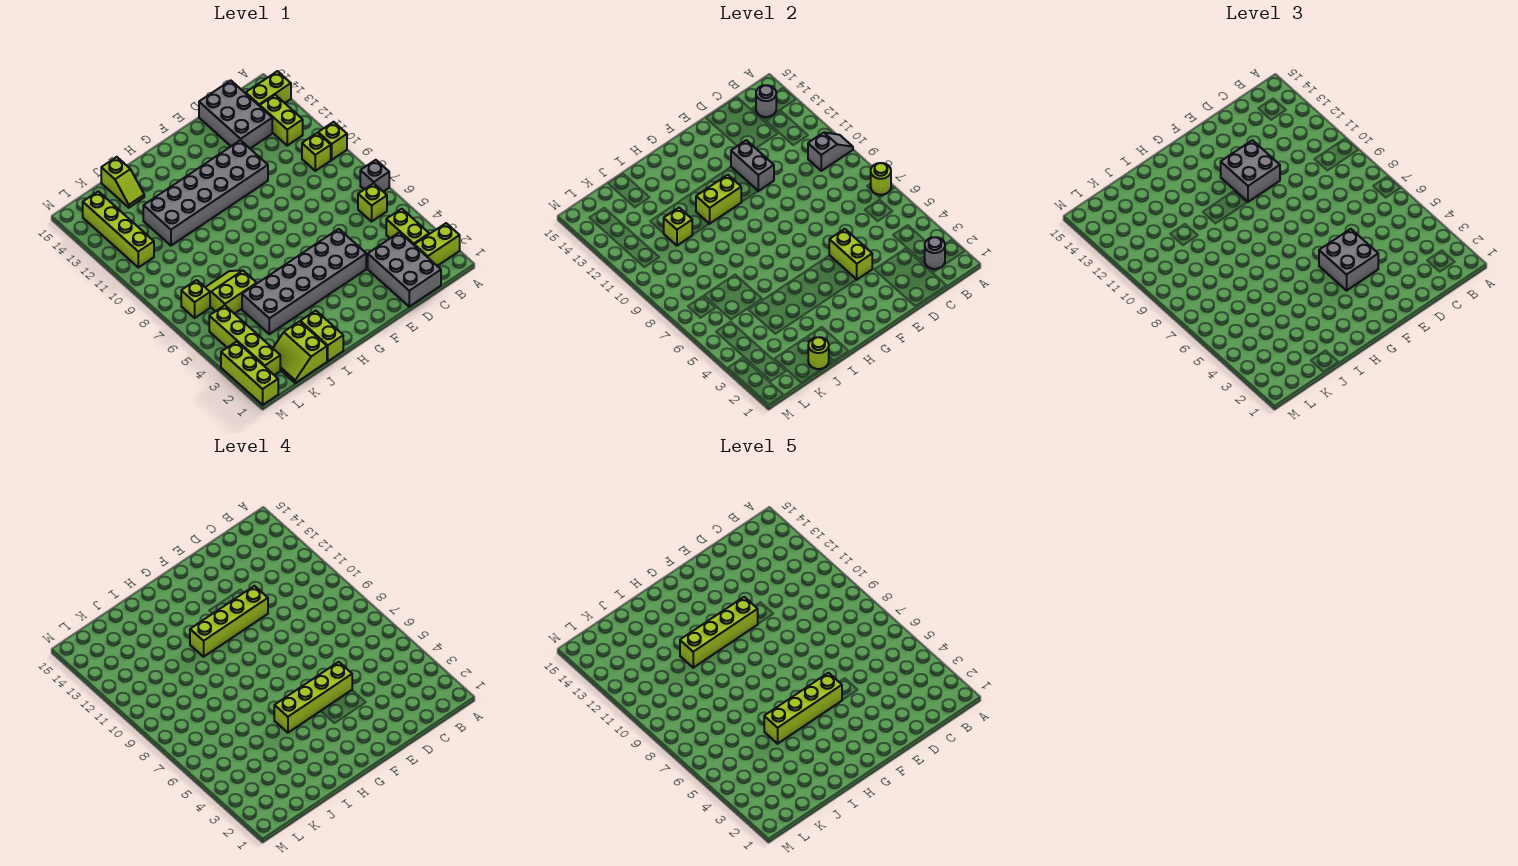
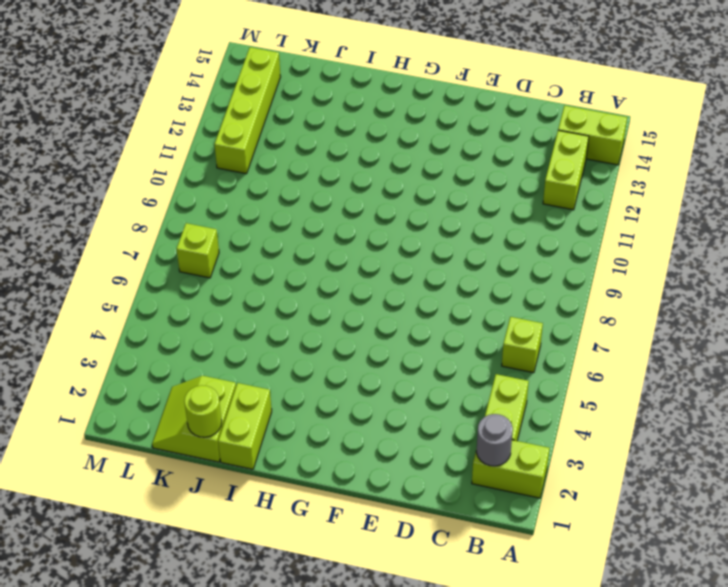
none -> grey 1x1 brick [360,160,389,192]
none -> lime 1x1 brick [318,122,347,160]
none -> lime 1x1 brick [302,133,331,171]
none -> grey 2x3 brick [368,232,441,307]

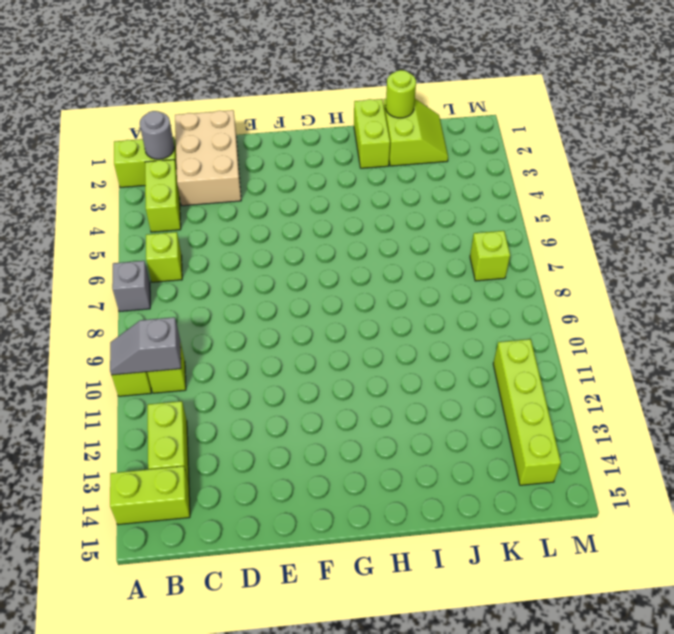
tan 2x3 brick [175,110,241,206] -> grey 2x3 brick [368,232,441,307]
none -> grey 2x3 brick [199,80,272,148]
none -> grey 2x6 brick [242,229,366,334]
none -> grey 2x6 brick [143,140,268,246]
none -> lime 2x2 slope [205,270,257,314]

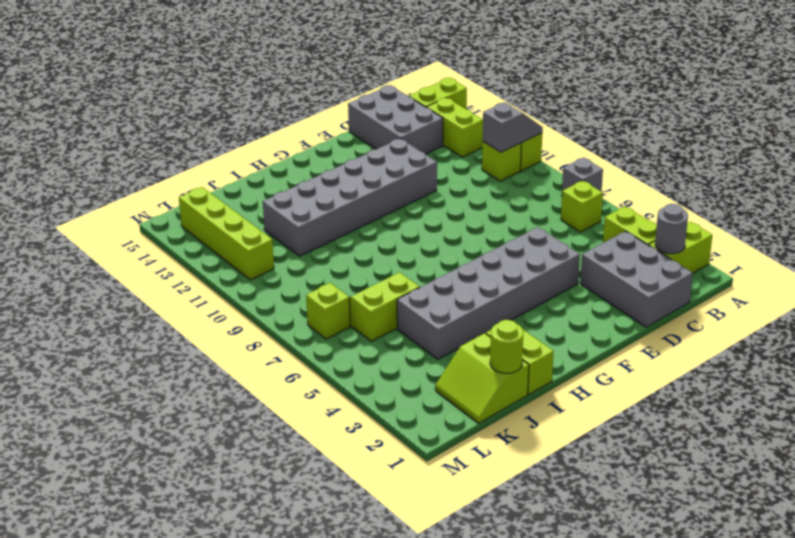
none -> lime 1x2 slope [101,157,144,208]
none -> lime 1x4 brick [209,305,280,375]
none -> lime 1x3 brick [221,342,278,405]
none -> lime 1x1 round brick [871,163,891,195]

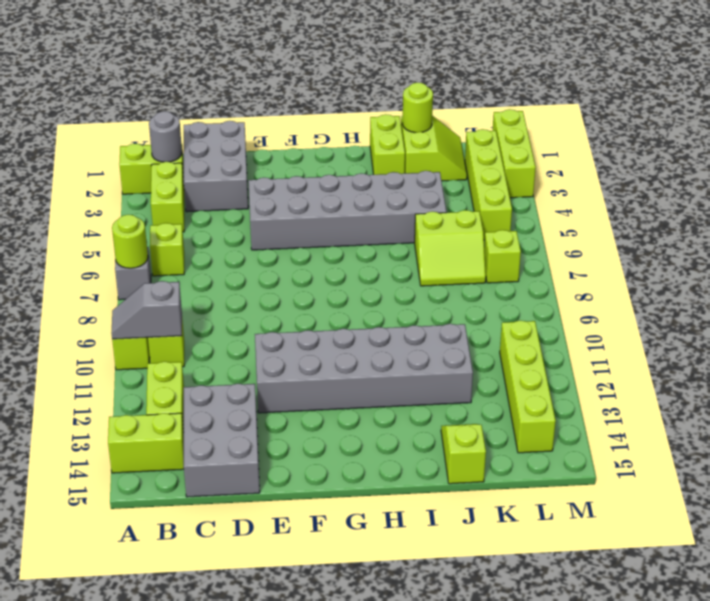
none -> grey 1x1 round brick [756,85,776,117]
none -> lime 1x2 brick [829,229,872,280]
none -> grey 1x2 brick [731,140,774,191]
none -> lime 1x2 brick [696,175,741,224]

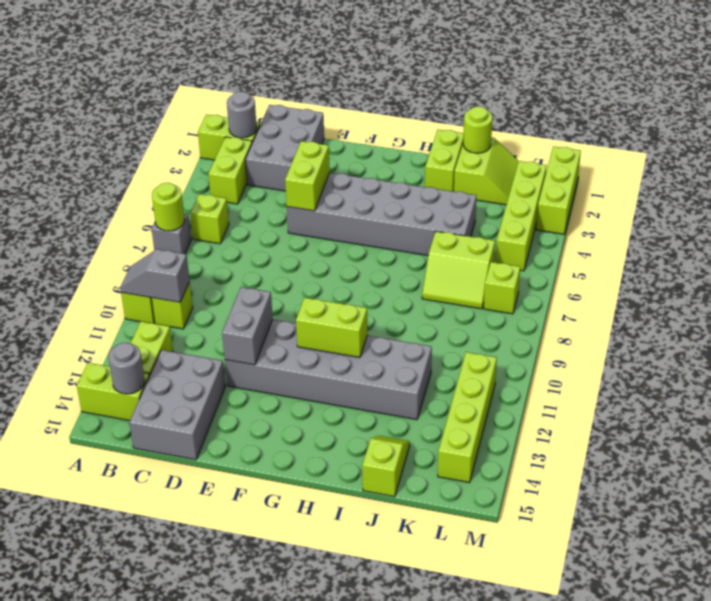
none -> lime 1x1 brick [664,208,692,246]
none -> grey 2x2 brick [1319,229,1378,290]
none -> grey 2x2 brick [1221,140,1280,202]
none -> lime 1x4 brick [274,662,352,733]

